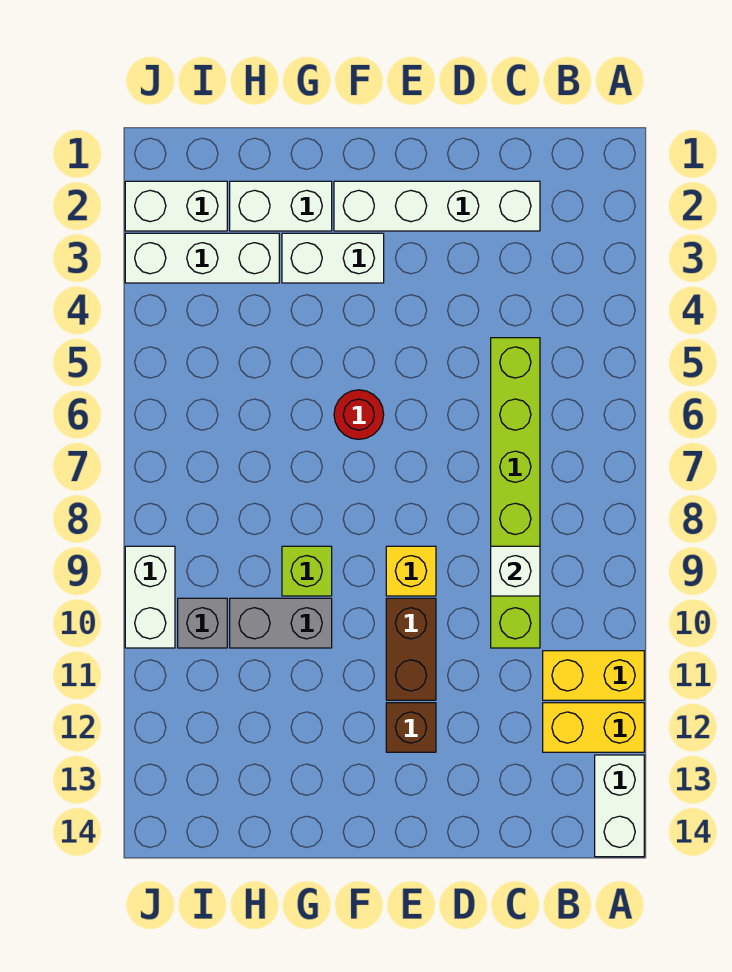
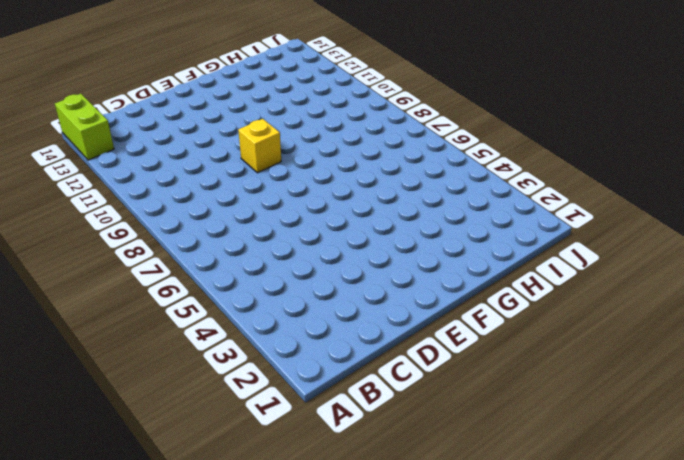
lime 1x2 brick [55,94,114,160] -> white 1x2 brick [595,755,644,857]
none -> yellow 1x2 brick [543,651,644,700]
none -> yellow 1x2 brick [543,703,644,752]
none -> white 1x4 brick [334,181,540,231]

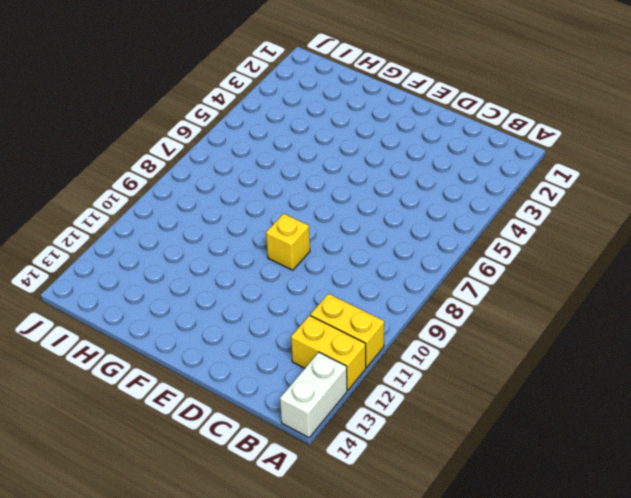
none -> white 1x4 brick [334,181,540,231]
none -> lime 1x6 brick [491,338,540,648]
none -> brown 1x2 brick [386,598,436,700]

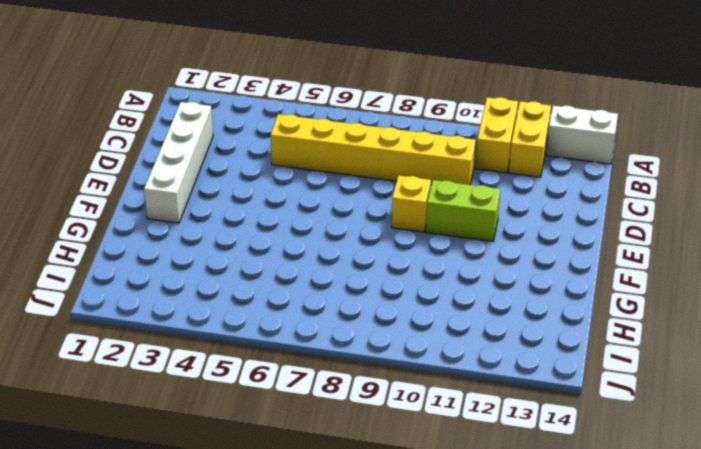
yellow 1x6 brick [271,114,476,185] -> lime 1x6 brick [491,338,540,648]
lime 1x2 brick [426,180,500,242] -> brown 1x2 brick [386,598,436,700]
none -> brown 1x1 brick [386,703,436,752]
none -> white 1x2 brick [282,233,384,283]
none -> red 1x1 round brick [334,390,384,439]

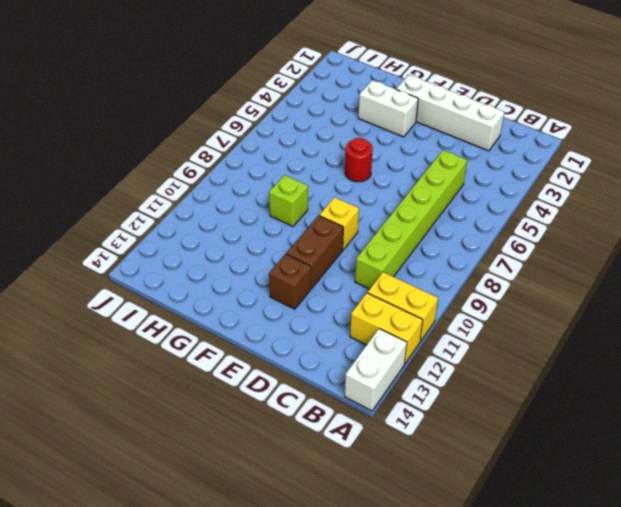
none -> white 1x2 brick [230,181,332,231]
none -> grey 1x2 brick [230,598,332,648]
none -> white 1x3 brick [125,233,279,283]

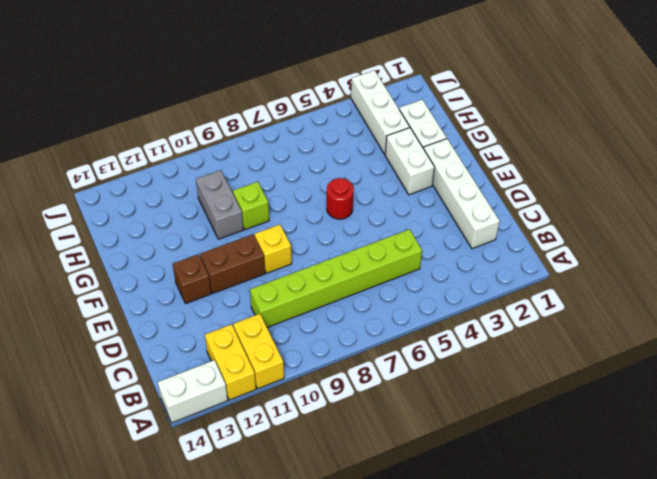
none -> white 1x2 brick [125,181,227,231]
none -> grey 1x1 brick [178,598,227,648]
none -> white 1x2 brick [125,546,175,648]

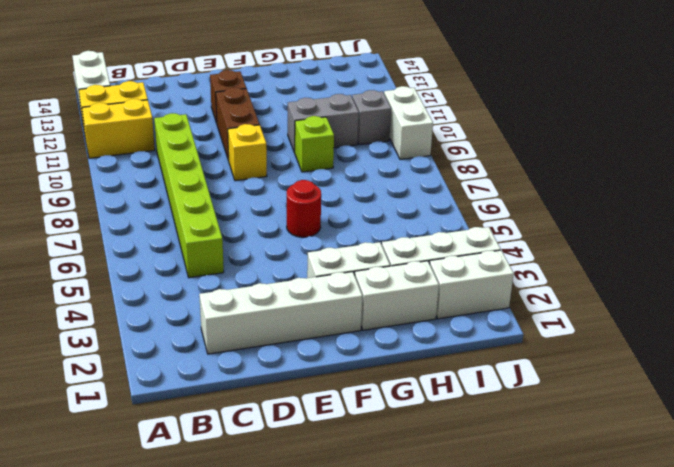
none -> white 1x1 brick [491,546,540,596]

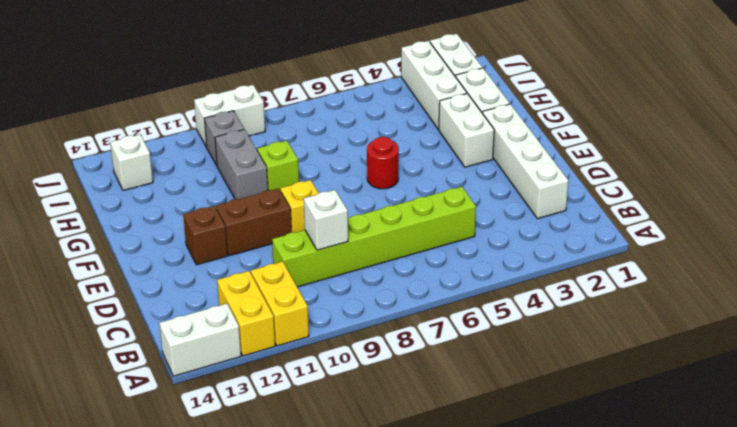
white 1x1 brick [110,134,153,191] -> none

